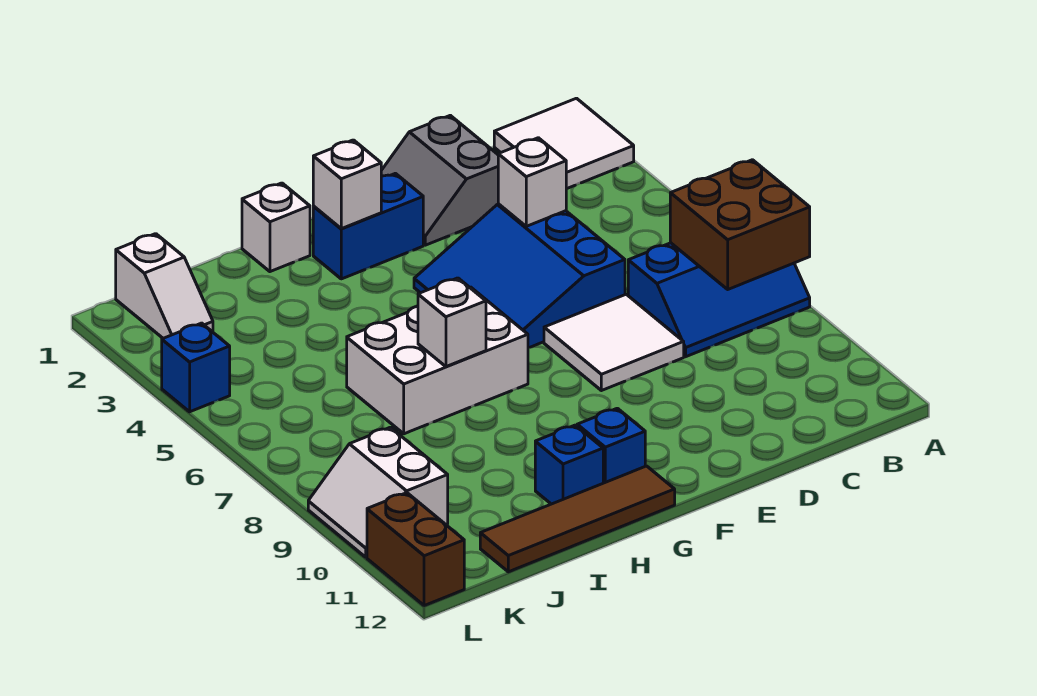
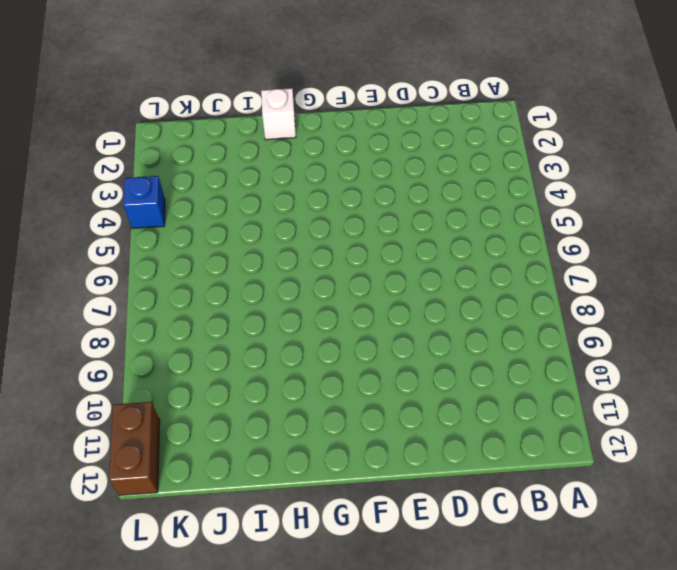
none -> white 2x2 tile [494,98,634,189]
none -> blue 2x3 slope [628,243,810,357]
none -> grey 2x2 slope [381,115,498,245]

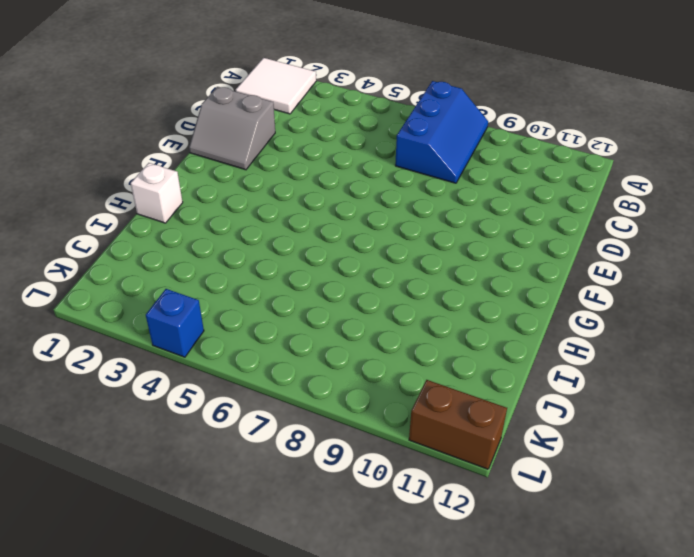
none -> blue 3x3 slope [414,204,625,348]
none -> white 2x2 tile [544,294,684,391]
none -> blue 1x2 brick [313,173,423,279]

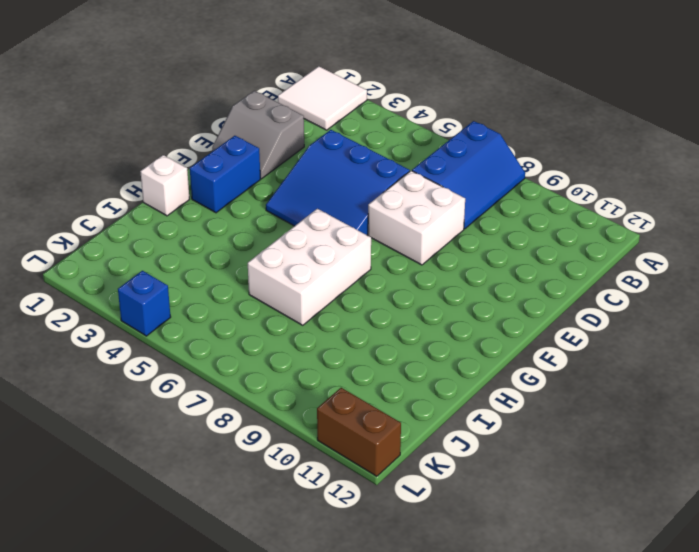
white 2x2 brick [368,171,465,265] -> white 2x2 tile [544,294,684,391]
none -> blue 1x1 brick [577,408,645,483]
none -> brown 1x4 tile [480,466,675,572]
none -> blue 1x1 brick [535,425,603,504]

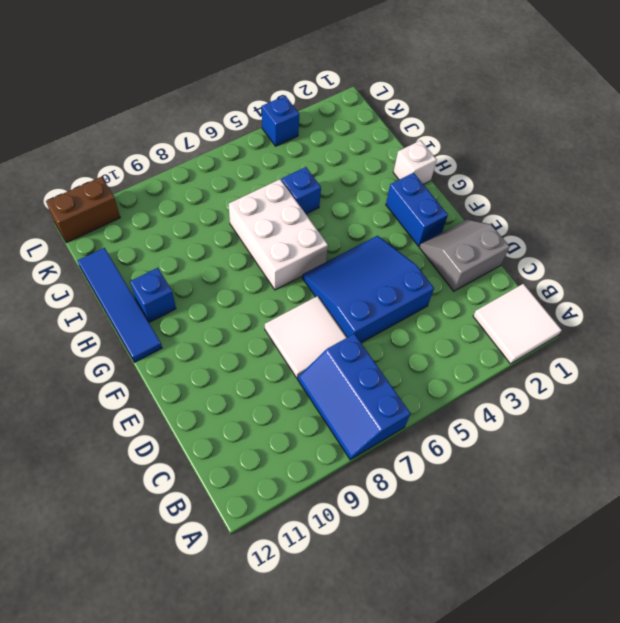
blue 1x4 tile [77,248,162,362] -> brown 1x4 tile [480,466,675,572]
blue 1x1 brick [281,167,321,214] -> blue 1x1 brick moved to [577,408,645,483]
none -> white 1x2 slope [116,234,213,338]
none -> white 2x2 slope [308,427,448,557]
none -> brown 2x2 brick [670,160,810,289]

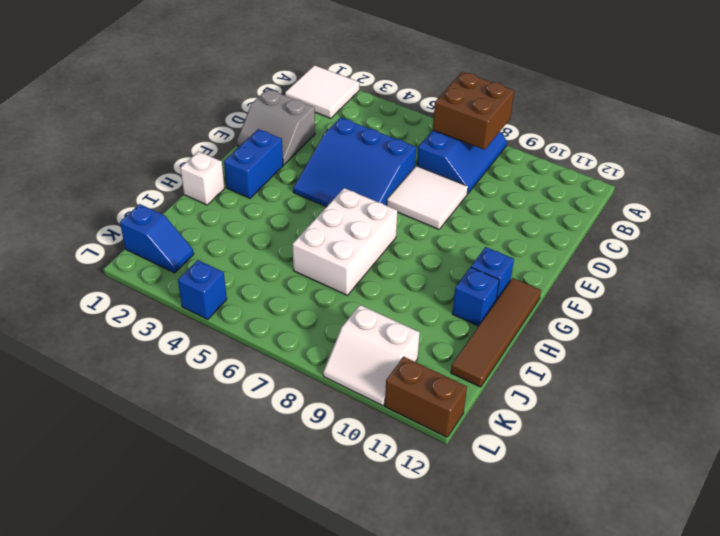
blue 1x2 slope [120,204,194,273] -> white 1x2 slope [116,234,213,338]
none -> white 1x1 brick [498,138,566,226]
none -> white 1x1 brick [313,140,381,229]
none -> white 1x1 brick [418,278,486,367]

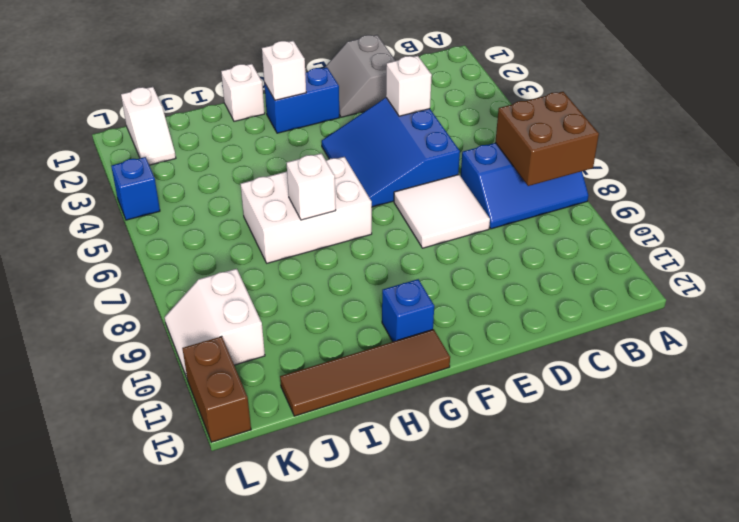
none -> white 2x2 tile [494,98,634,189]
none -> blue 1x1 brick [535,425,603,504]

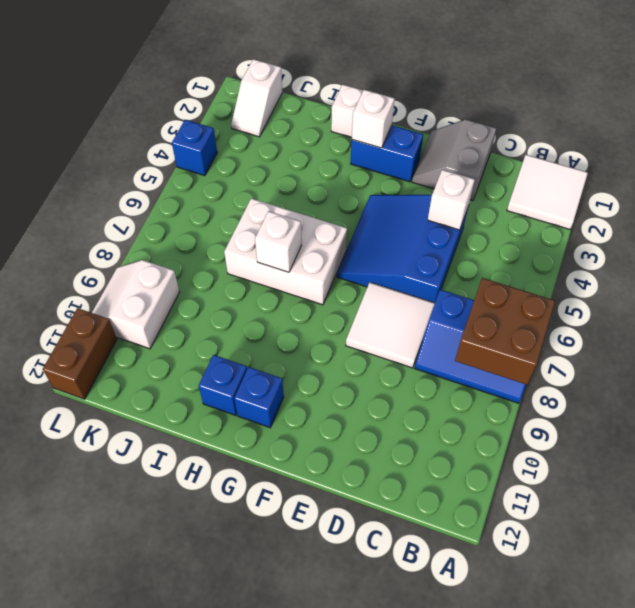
none -> brown 1x4 tile [480,466,675,572]

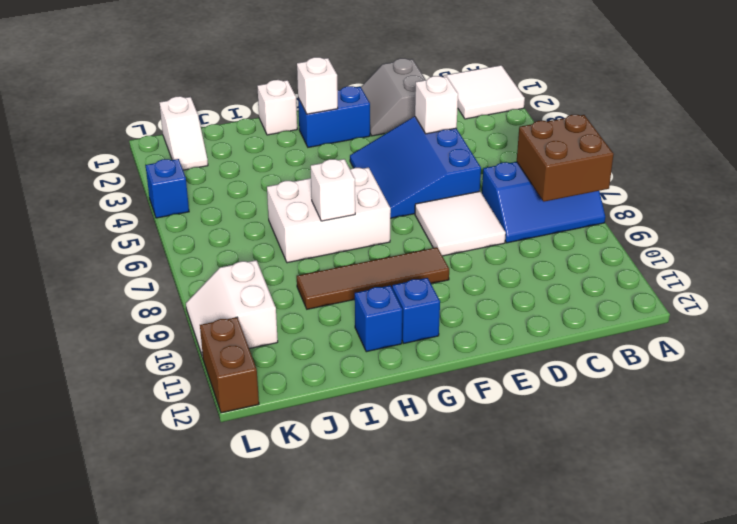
brown 1x4 tile [297,247,449,309] -> brown 1x4 tile moved to [480,466,675,572]

